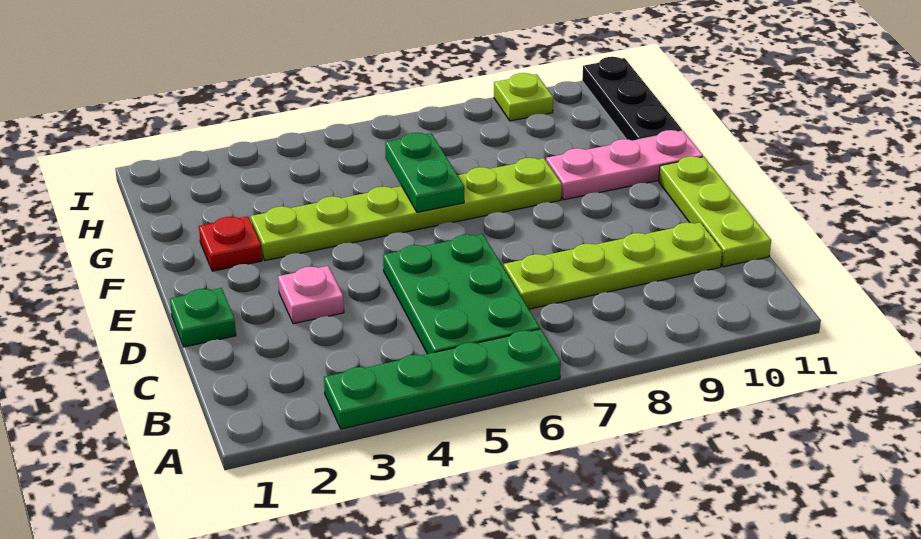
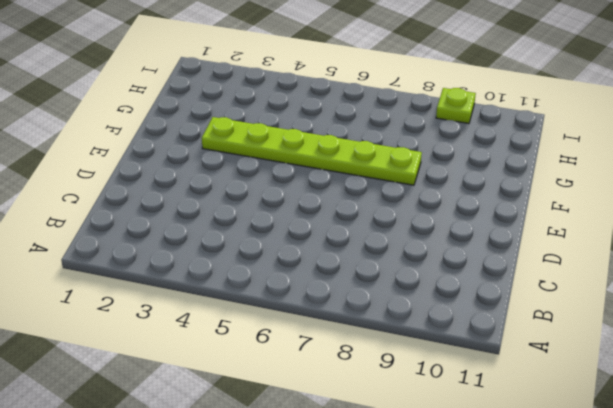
none -> green 1x4 plate [324,329,561,429]
none -> green 2x3 plate [383,234,540,354]
none -> lime 1x4 plate [504,222,722,309]

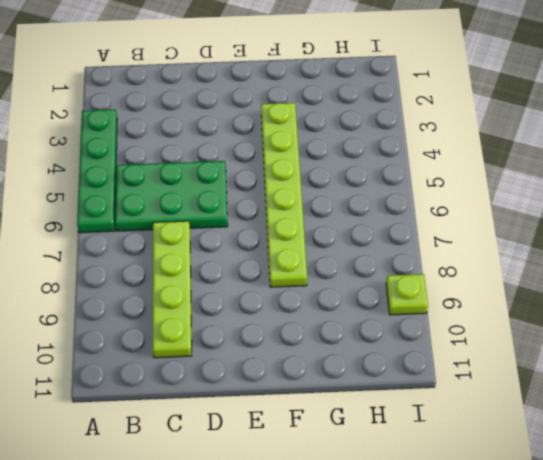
none -> lime 1x3 plate [659,156,771,267]
none -> green 1x1 plate [170,288,236,347]
none -> pink 1x1 plate [278,266,344,324]

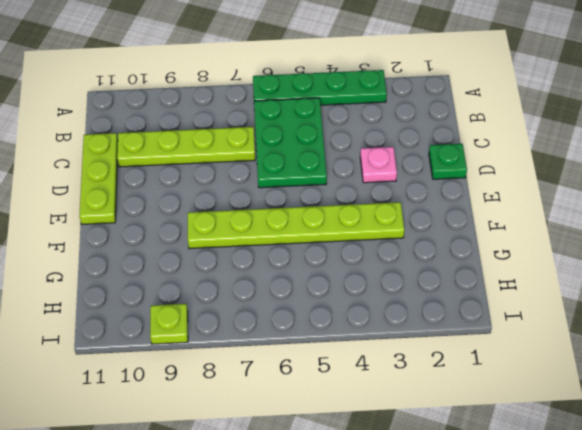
none -> red 1x1 plate [199,216,262,271]
none -> pink 1x3 plate [546,130,703,200]
none -> black 1x3 plate [582,57,682,141]

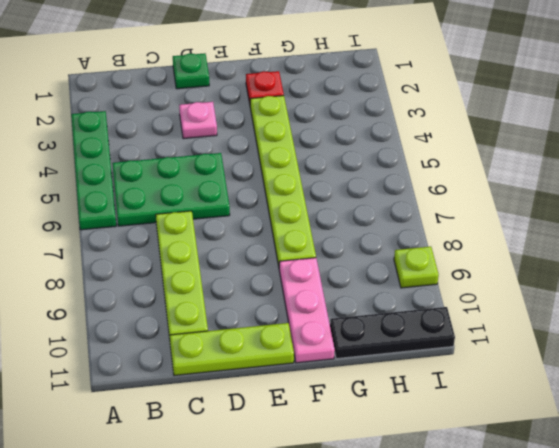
none -> green 1x2 plate [385,133,464,212]

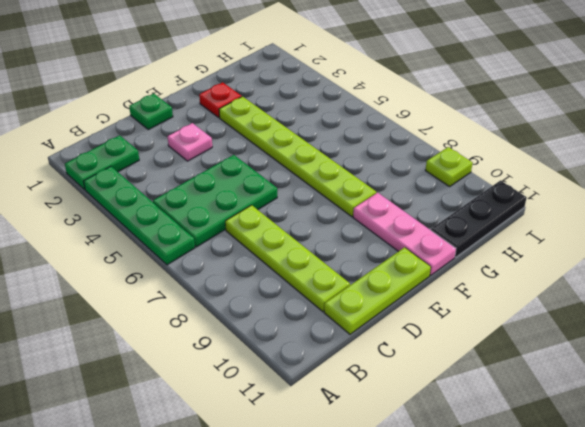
green 1x2 plate [65,135,139,190] -> green 1x2 plate moved to [385,133,464,212]

